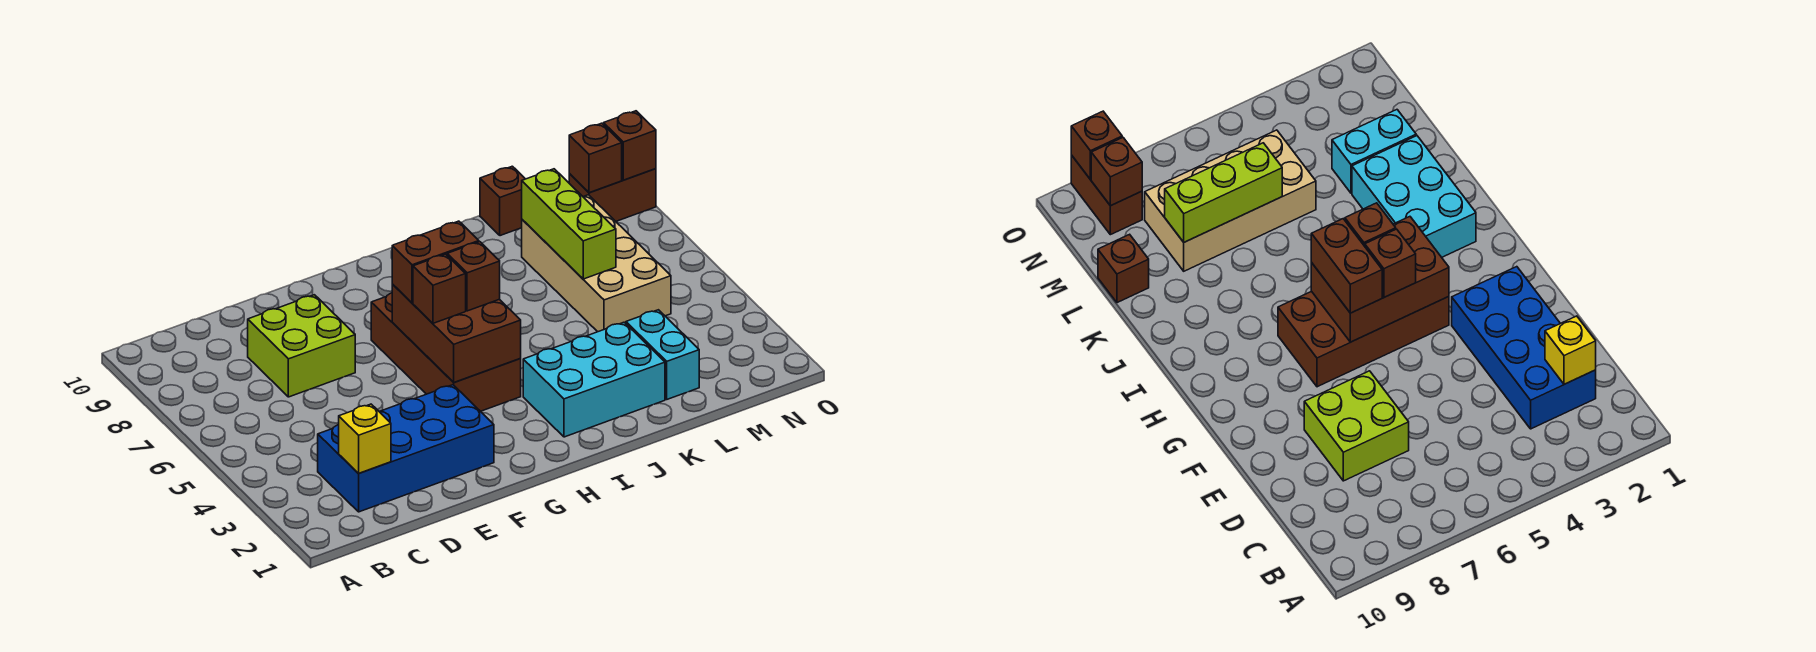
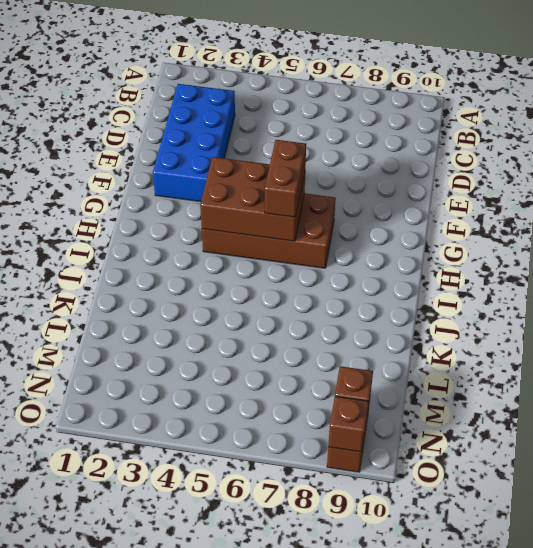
none -> lime 2x2 brick [248,295,355,397]
none -> cyan 2x3 brick [523,322,665,437]
none -> cyan 1x2 brick [626,310,699,399]

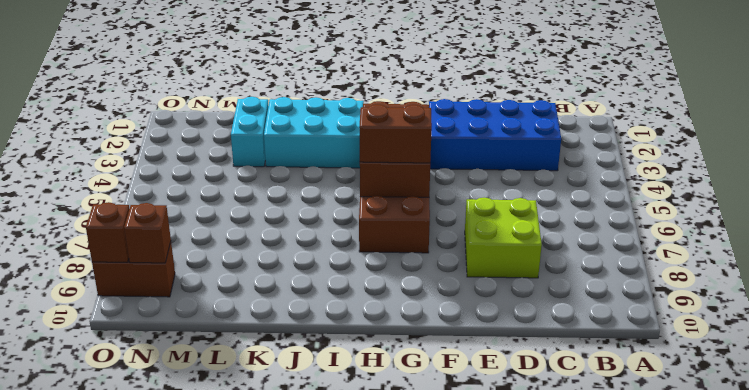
none -> tan 2x4 brick [522,195,671,332]
none -> brown 1x1 brick [480,166,525,236]
none -> yellow 1x1 brick [339,404,391,473]

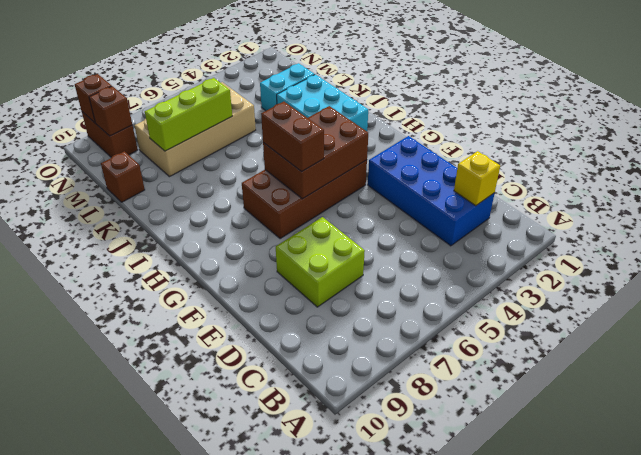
none -> brown 1x1 brick [413,254,466,323]
none -> brown 1x1 brick [447,242,500,311]

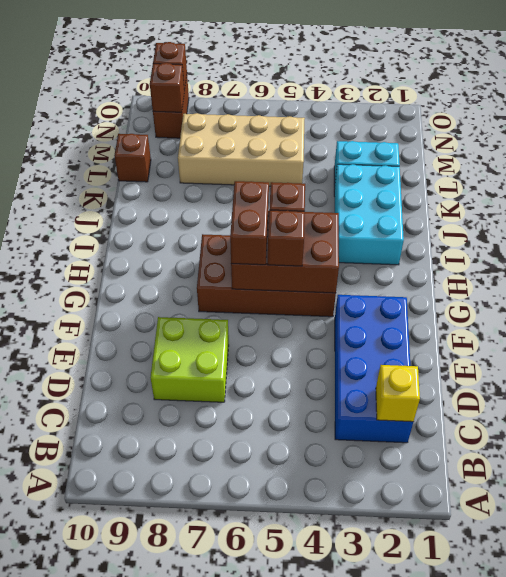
none -> lime 1x3 brick [522,169,616,279]

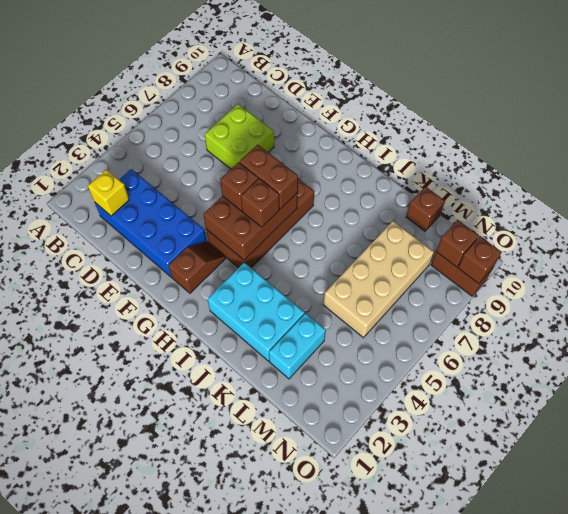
brown 1x2 slope [168,241,226,293] -> none
none -> lime 1x3 brick [522,169,616,279]

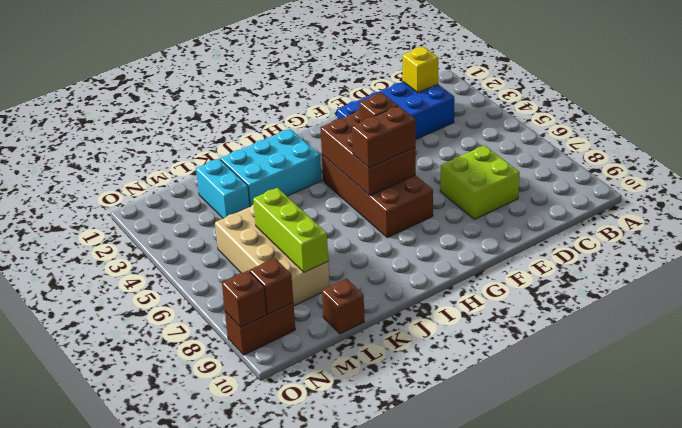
none -> brown 1x1 brick [447,242,500,311]

